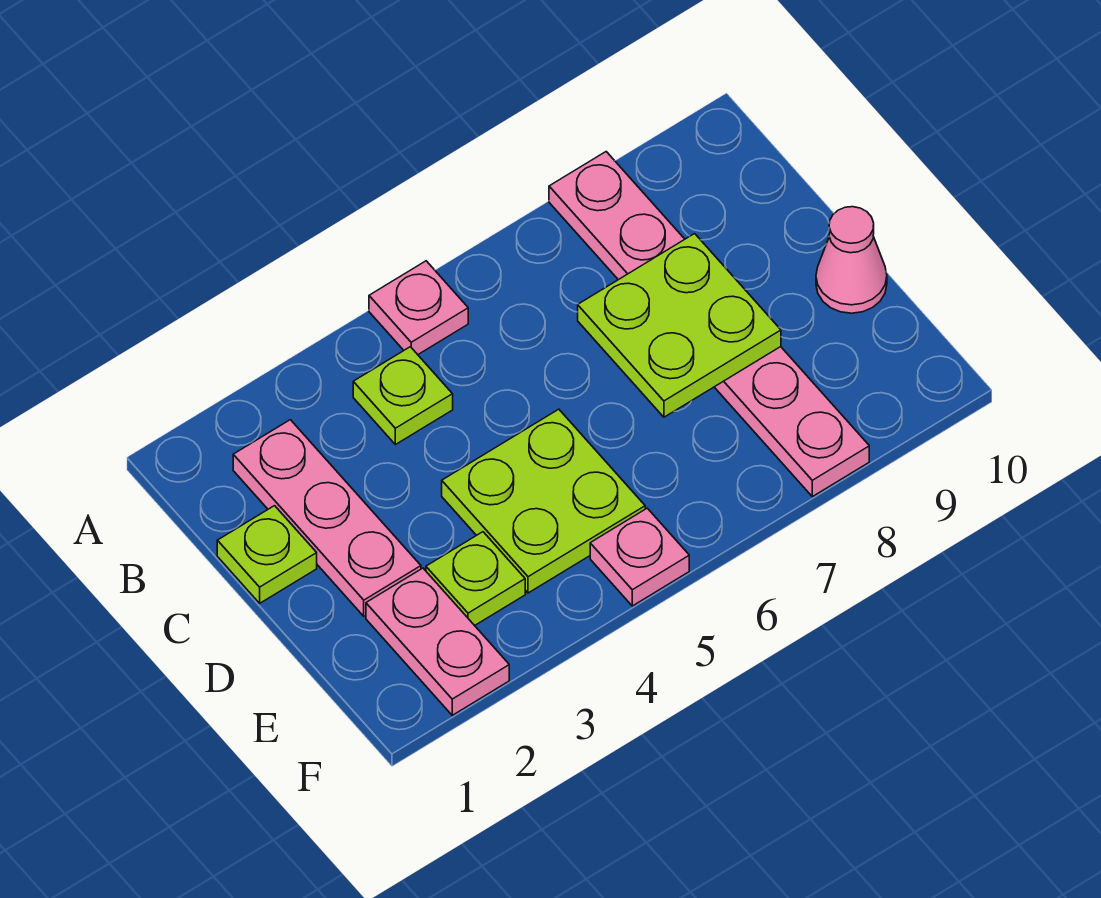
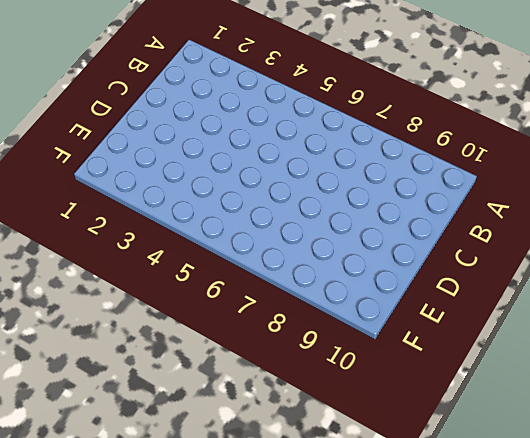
none -> pink 1x1 plate [369,261,468,355]
none -> pink 1x6 plate [549,152,869,497]

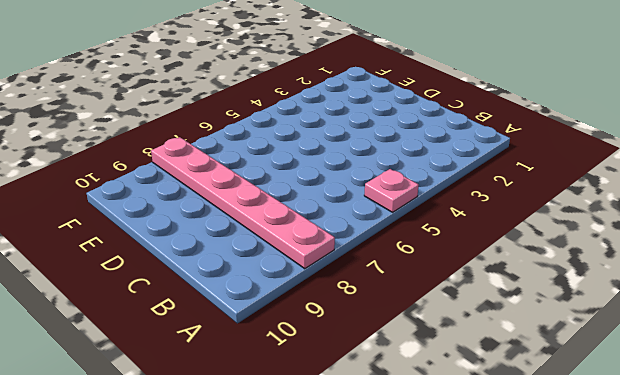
none -> pink 1x3 plate [233,420,421,616]
none -> lime 1x1 plate [353,347,453,445]

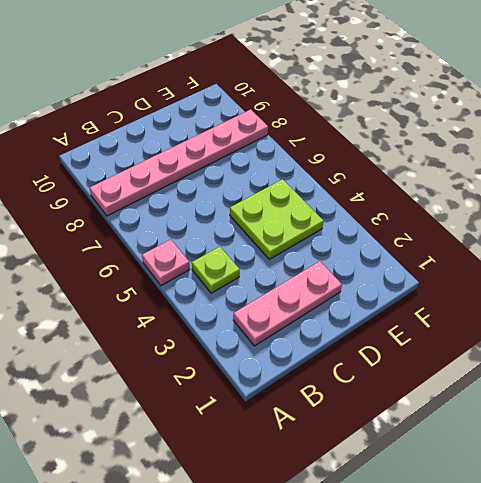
none -> lime 1x1 plate [217,506,317,603]
none -> pink 1x1 cone [816,207,887,313]

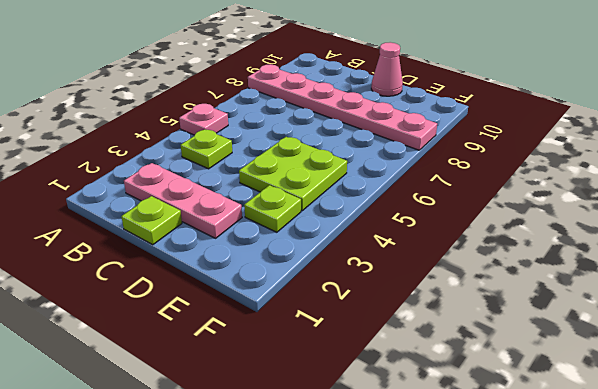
none -> pink 1x2 plate [366,568,509,715]
none -> pink 1x1 plate [590,508,689,606]

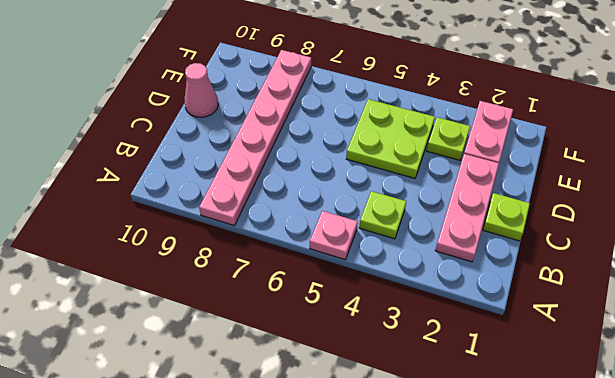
none -> pink 1x1 plate [590,508,689,606]
none -> lime 2x2 plate [578,234,781,417]

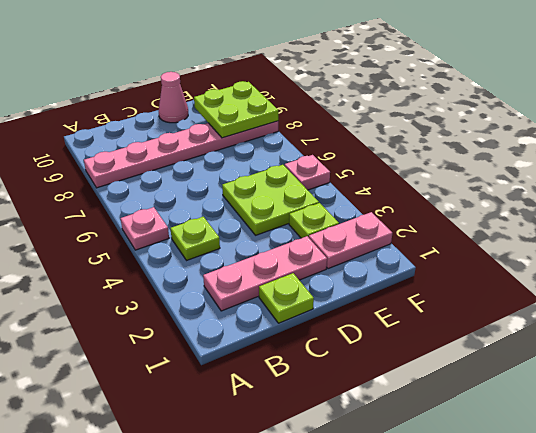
lime 2x2 plate [194,81,278,138] -> lime 2x2 plate moved to [578,234,781,417]

